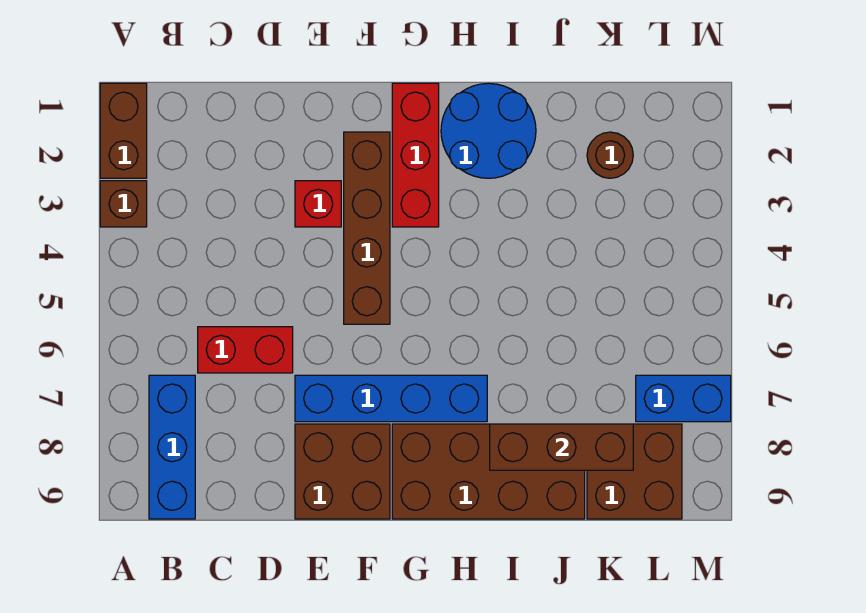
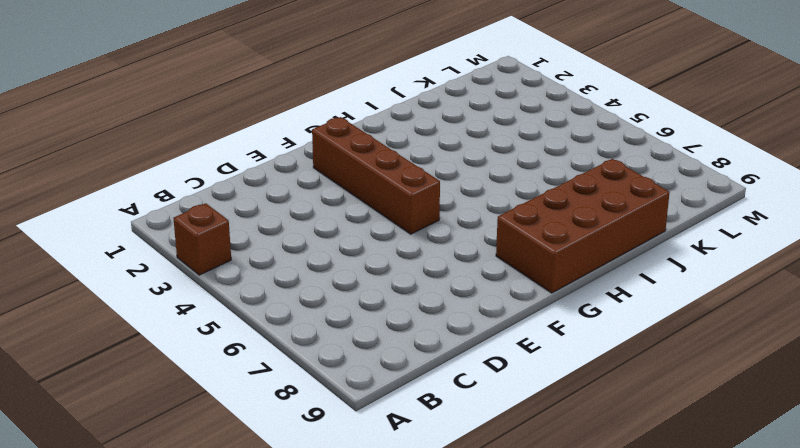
none -> brown 1x2 brick [100,83,147,178]
none -> blue 1x3 brick [149,375,195,519]
none -> red 1x2 brick [198,327,293,373]

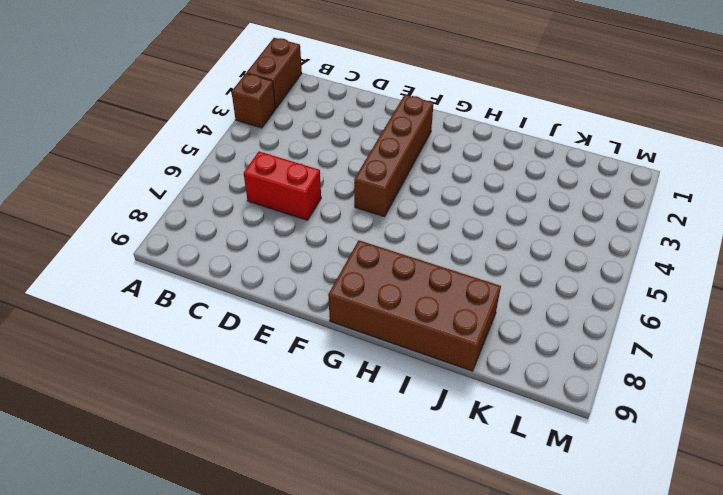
none -> blue 1x3 brick [149,375,195,519]
none -> red 1x1 brick [295,181,341,227]
none -> blue 1x4 brick [295,375,487,422]

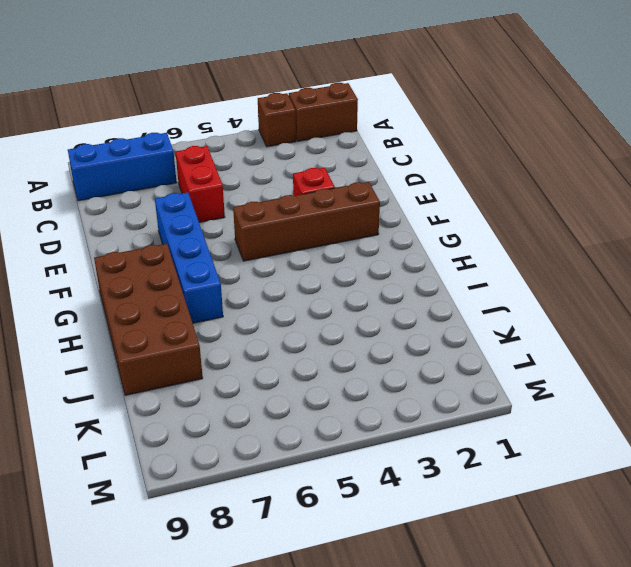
none -> brown 2x2 brick [295,424,390,519]
none -> red 1x3 brick [392,83,439,227]
none -> blue 2x2 round brick [441,83,536,178]

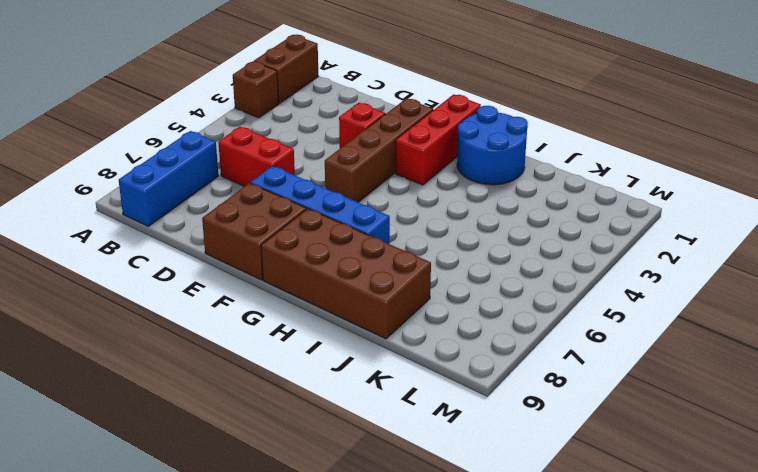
none -> brown 1x1 round brick [587,132,633,178]
none -> brown 2x2 brick [587,424,682,519]
none -> blue 1x2 brick [636,375,731,422]

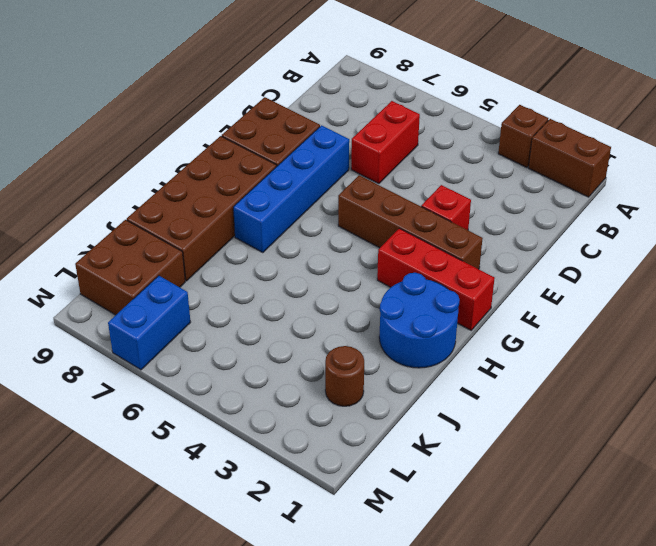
none -> blue 1x3 brick [149,375,195,519]
none -> brown 1x3 brick [490,424,633,470]

